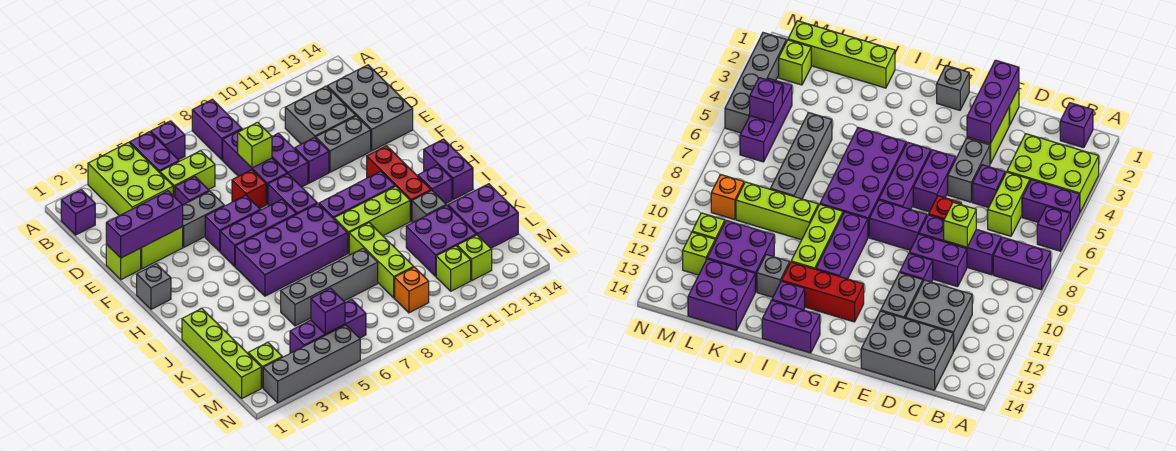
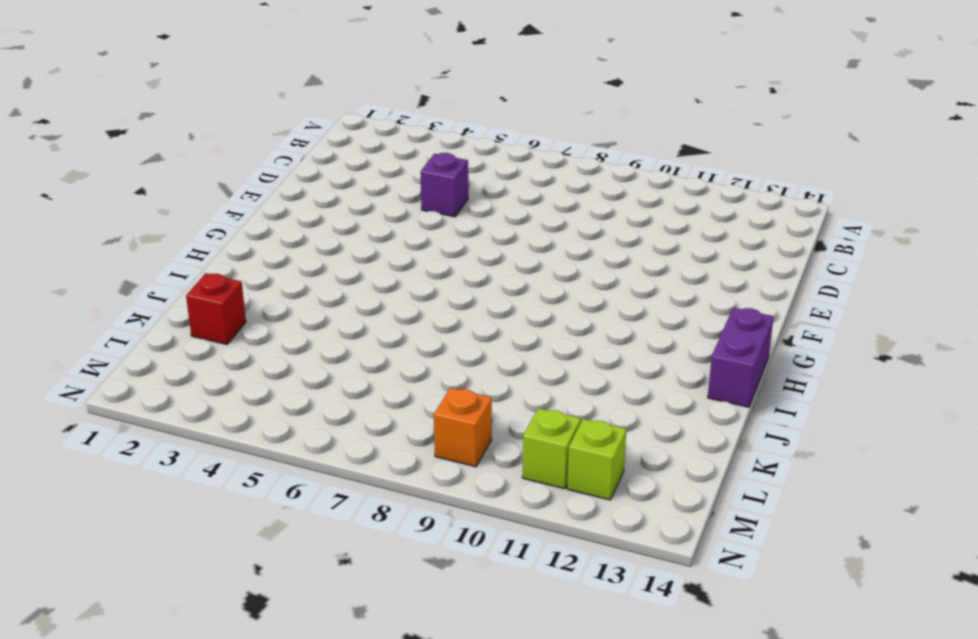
red 1x1 brick [186,273,246,345] -> red 1x1 brick moved to [232,170,266,208]
none -> lime 2x3 brick [88,142,173,216]
none -> purple 1x2 brick [130,132,179,173]
none -> purple 1x1 brick [151,121,185,160]
none -> purple 1x2 brick [192,99,242,160]

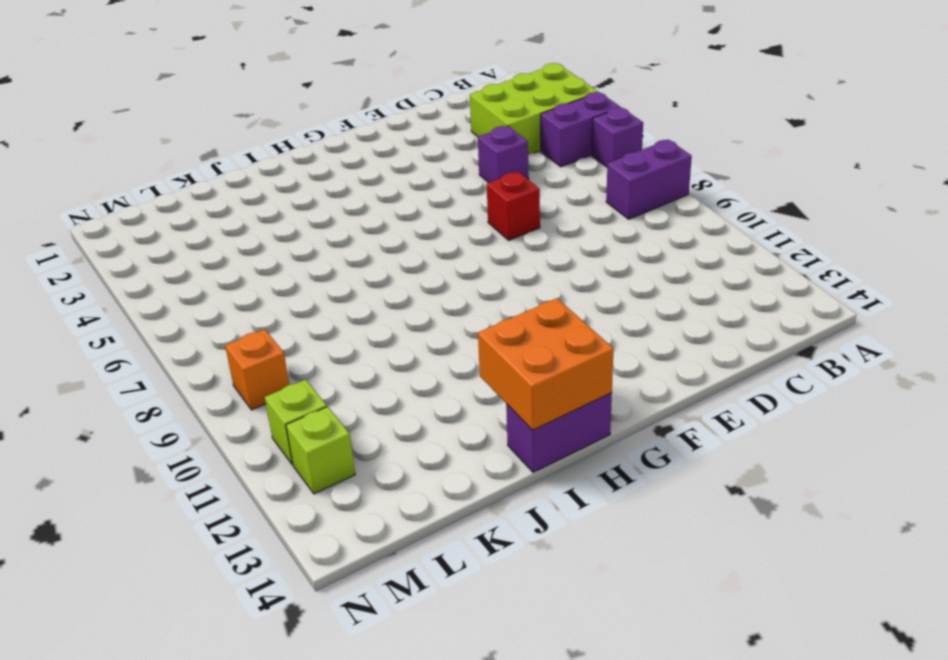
orange 2x2 brick [478,298,614,430] -> none
none -> purple 1x1 brick [61,190,95,235]
none -> lime 1x2 brick [160,151,215,197]
none -> purple 1x3 brick [223,129,287,204]
none -> grey 2x2 brick [285,86,356,144]

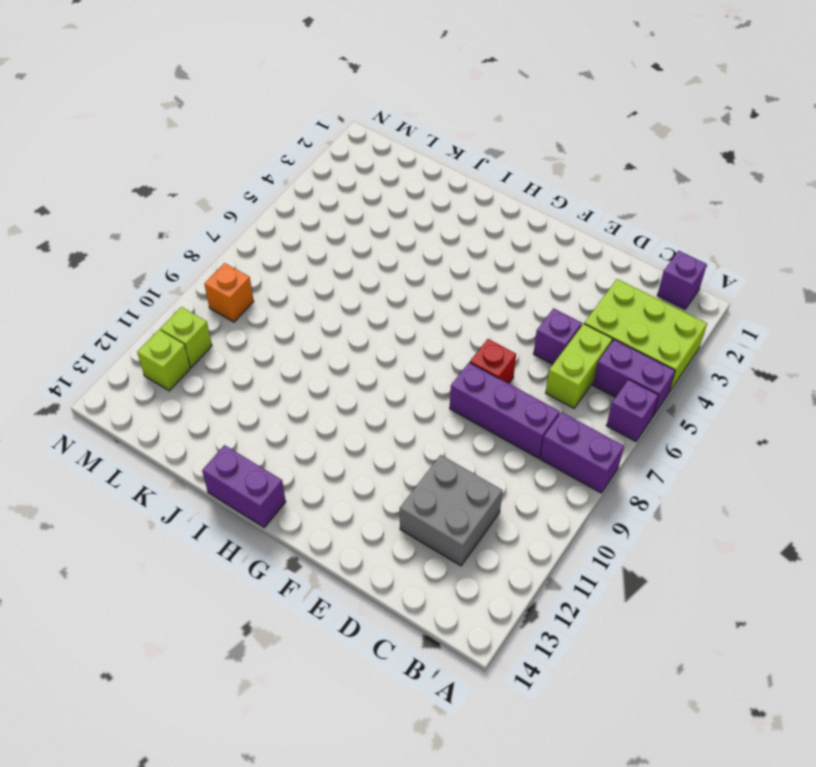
none -> grey 2x3 brick [327,65,413,151]
none -> purple 1x2 brick [272,133,308,187]
none -> lime 1x1 brick [106,245,141,280]
none -> lime 1x2 brick [141,227,183,269]

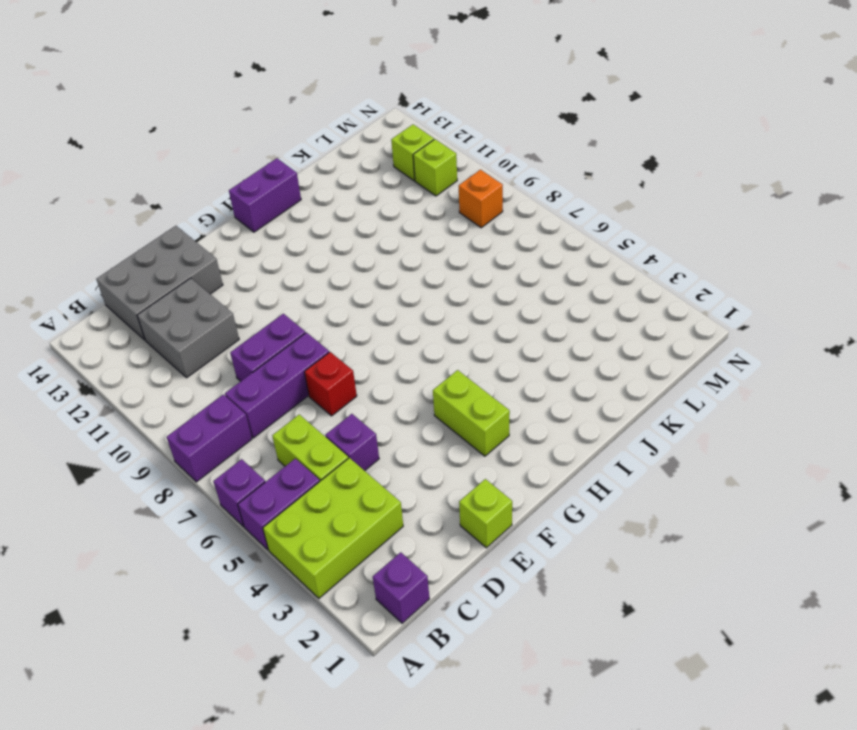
lime 1x2 brick [433,370,510,456] -> lime 1x2 brick moved to [141,227,183,269]
none -> grey 1x2 brick [182,191,224,247]
none -> purple 1x1 brick [295,138,329,183]
none -> grey 1x2 brick [316,116,371,172]
none -> purple 1x2 brick [205,195,260,251]

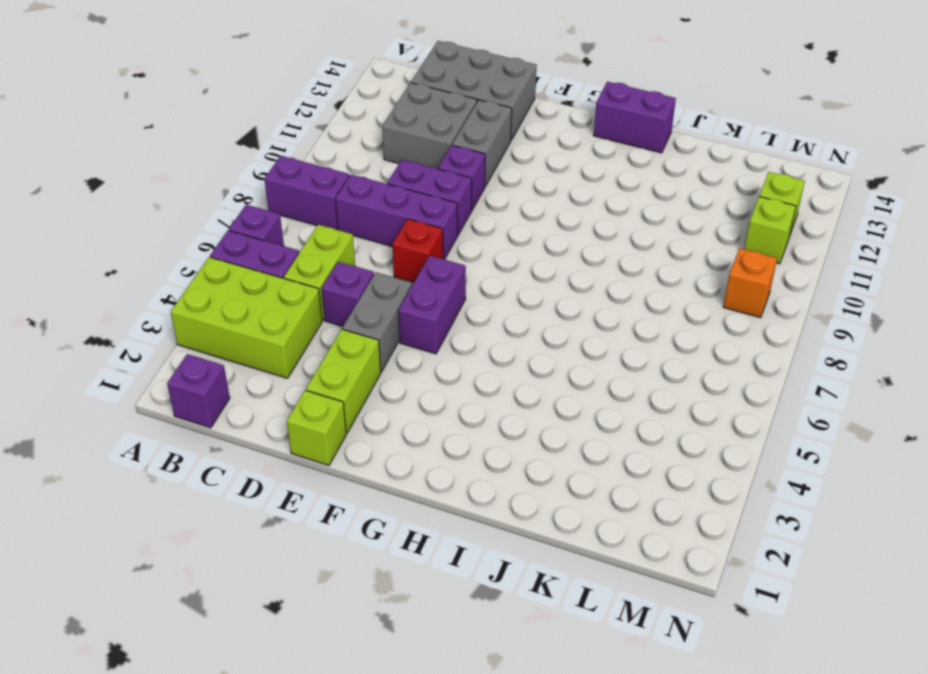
none -> purple 1x2 brick [268,174,317,214]
none -> grey 1x1 brick [137,264,171,309]
none -> purple 1x3 brick [220,200,296,266]
none -> red 1x3 brick [367,146,431,221]

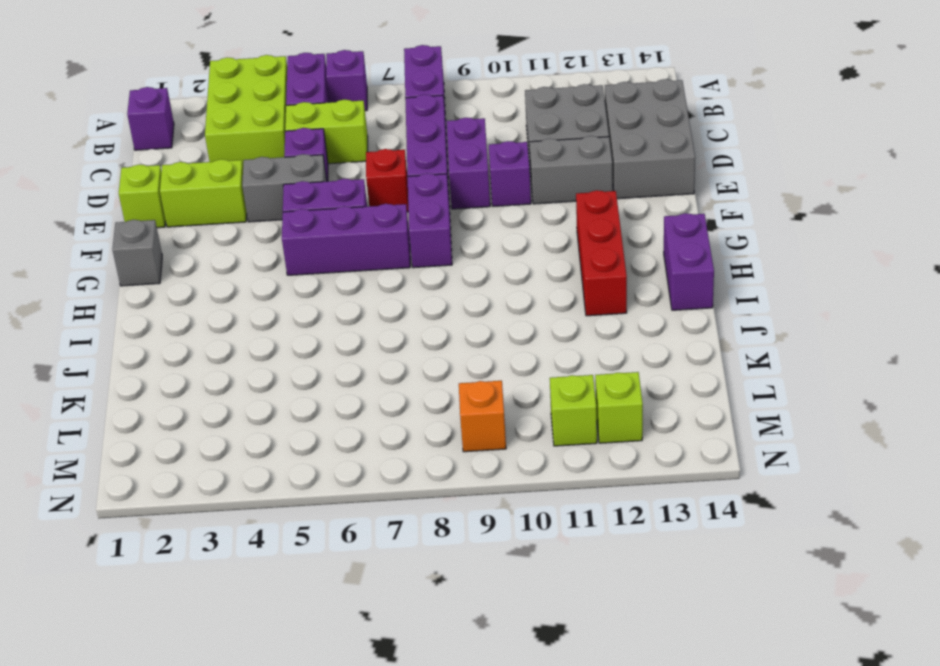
none -> purple 2x4 brick [235,204,348,296]
none -> purple 1x3 brick [319,171,395,219]
none -> lime 1x3 brick [334,186,410,253]
none -> purple 1x1 brick [418,165,452,204]

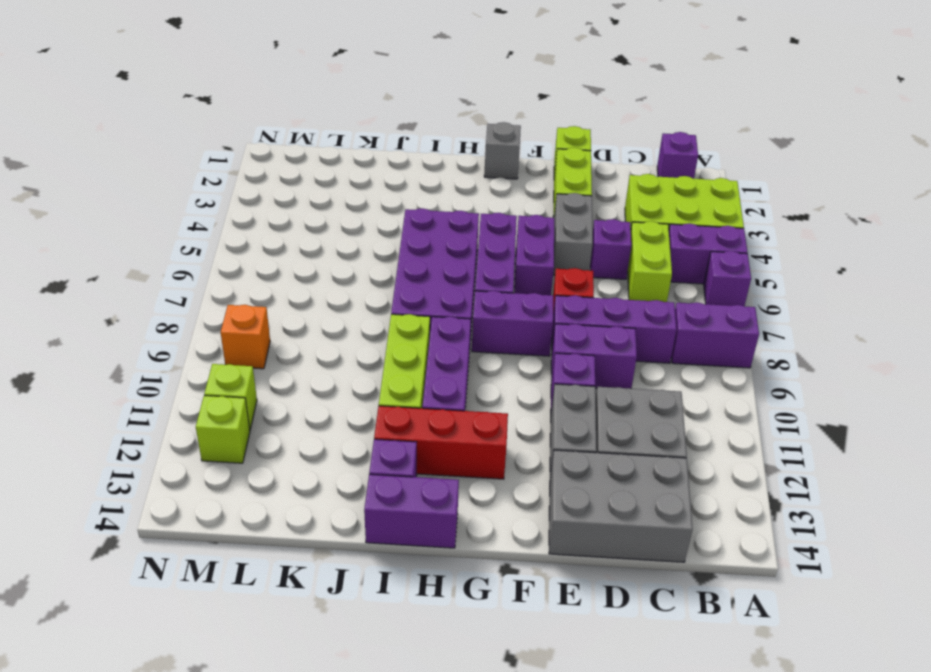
none -> lime 1x4 brick [182,309,261,398]
none -> lime 1x3 brick [349,223,414,298]
none -> grey 1x1 brick [412,190,446,223]
none -> grey 1x4 brick [281,248,378,326]

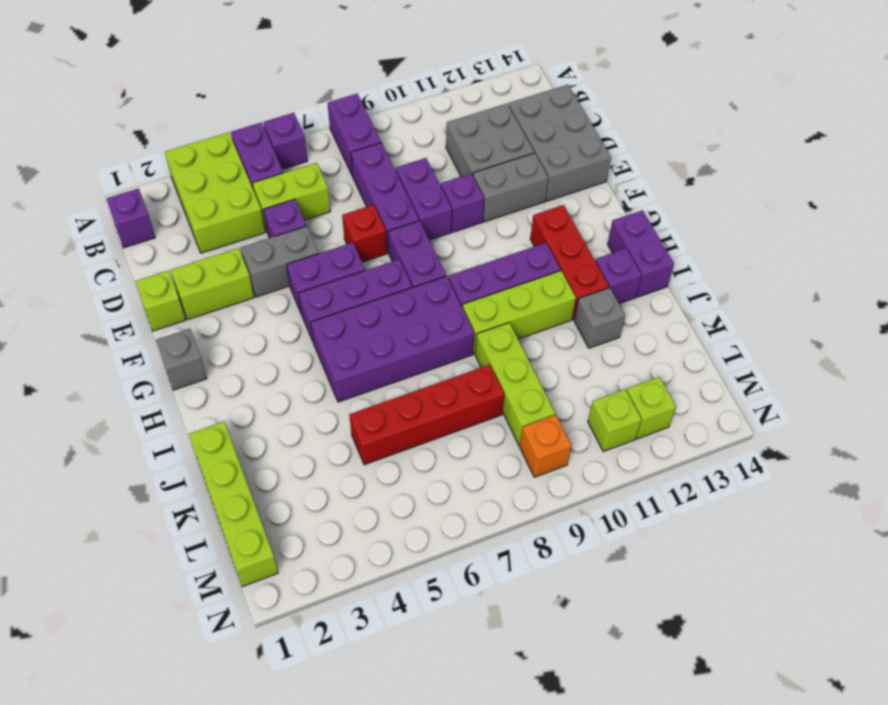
red 1x4 brick [349,365,504,465] -> grey 1x4 brick [281,248,378,326]
none -> purple 2x2 brick [406,205,476,276]
none -> purple 2x2 brick [448,184,518,248]
none -> lime 1x1 brick [248,342,282,388]
none -> purple 1x3 brick [290,299,366,353]

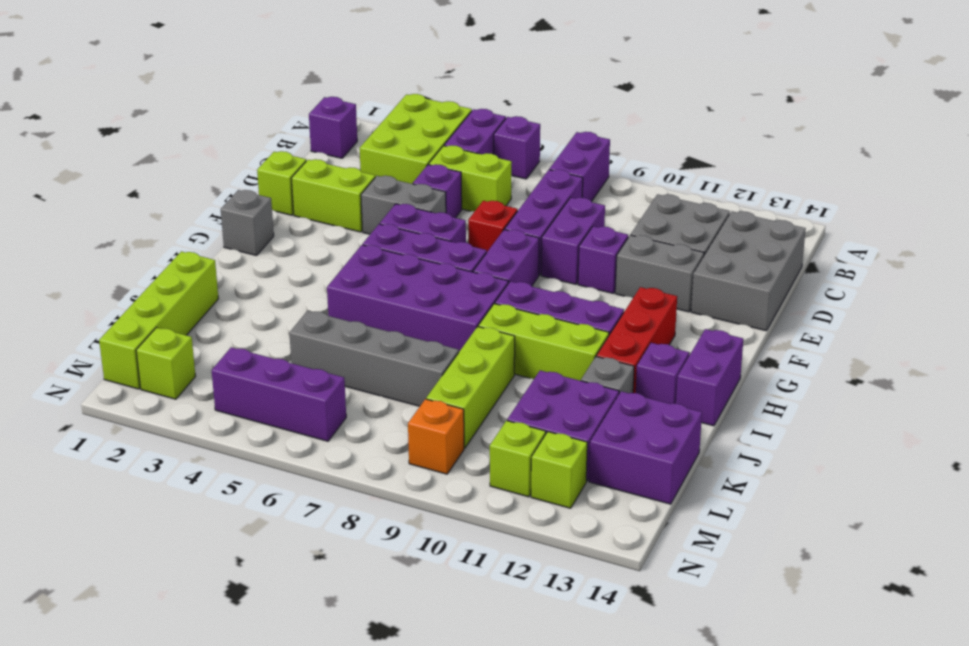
none -> grey 1x4 brick [263,325,360,403]
none -> lime 1x1 brick [238,122,272,168]
none -> purple 1x3 brick [106,191,183,258]
none -> purple 1x1 brick [311,288,345,334]

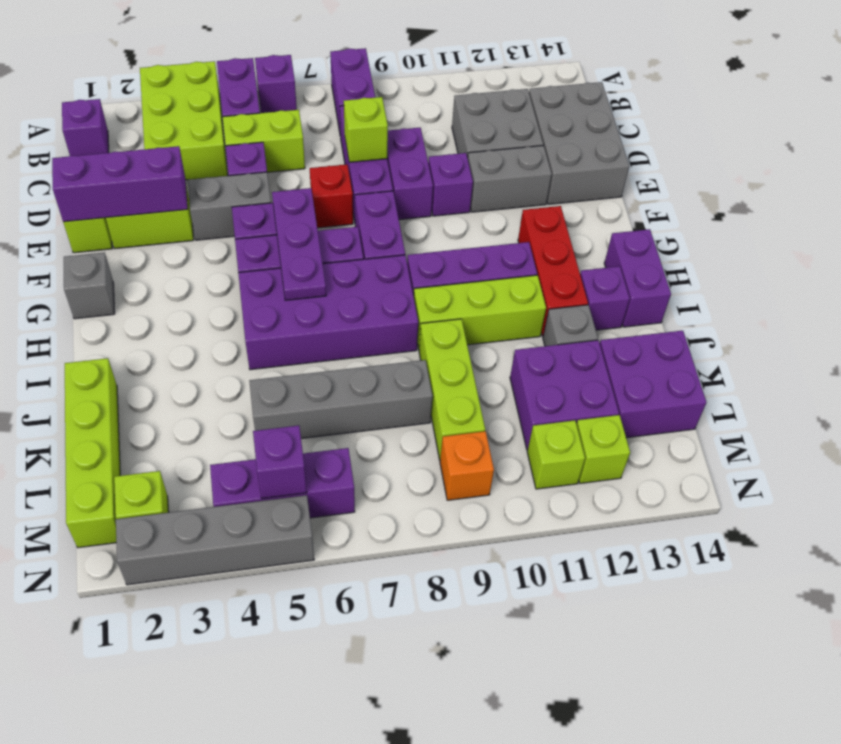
purple 1x3 plate [272,188,326,300] -> none

